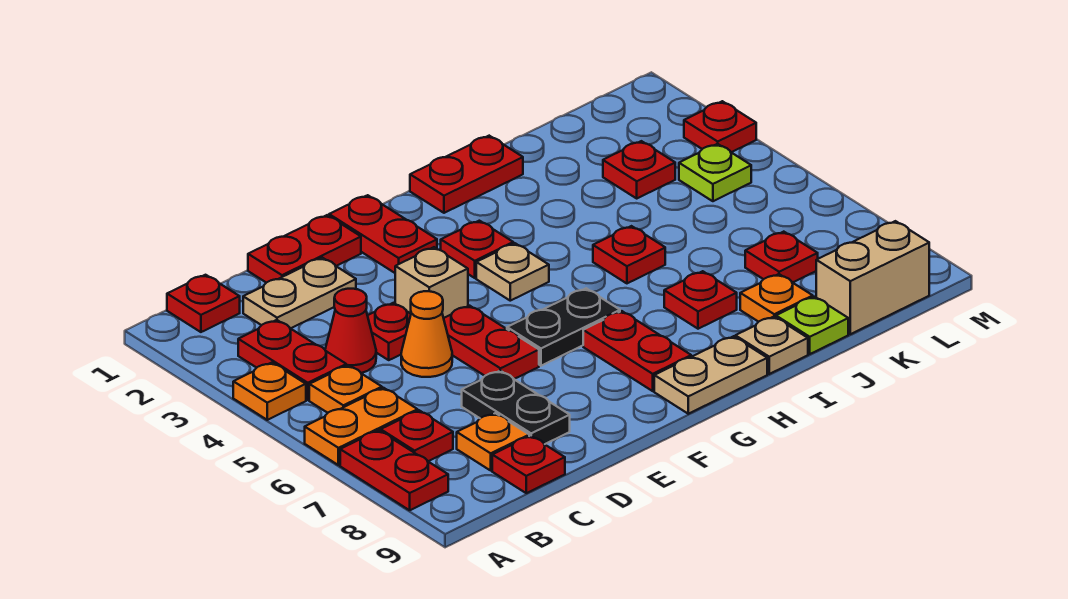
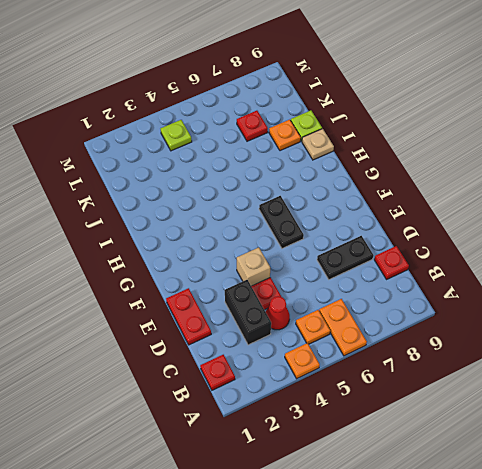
black 1x2 brick [225,280,271,345] -> none
none -> red 1x2 plate [340,430,448,510]
none -> red 1x2 plate [238,320,347,400]
none -> red 1x1 plate [381,410,453,461]
none -> tan 1x2 plate [243,258,356,328]

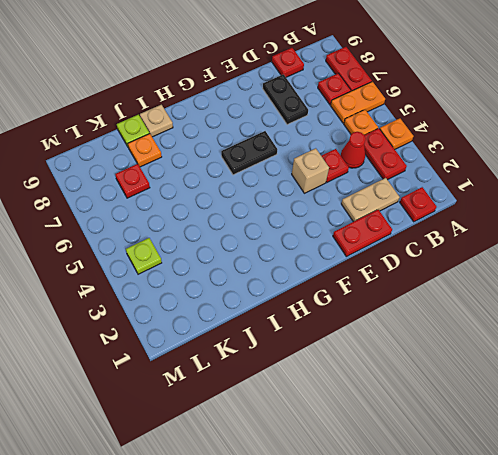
none -> orange 1x1 plate [457,413,529,470]
none -> orange 1x1 cone [401,291,452,377]
none -> red 1x2 plate [444,306,539,379]
none -> red 1x2 plate [329,195,437,273]

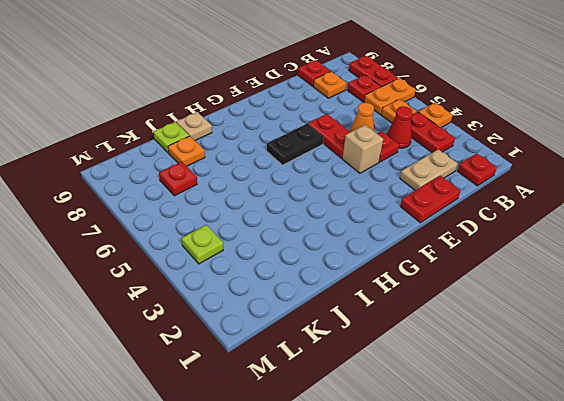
none -> black 1x2 plate [462,371,570,444]
none -> red 1x2 plate [329,195,437,273]
none -> red 1x1 plate [441,221,513,278]
none -> tan 1x1 plate [476,243,549,301]

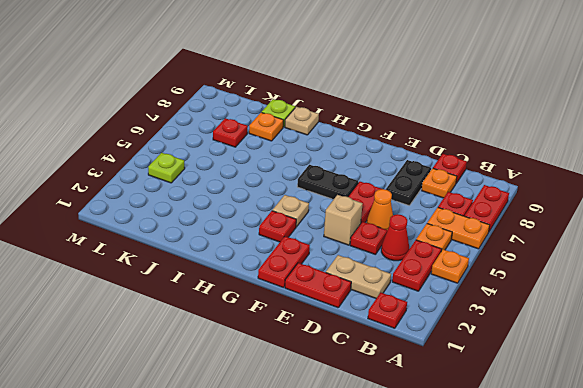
none -> red 1x2 plate [583,311,691,391]
none -> tan 1x2 plate [654,336,767,414]
none -> red 1x2 plate [410,136,523,213]
none -> red 1x1 plate [593,226,665,283]

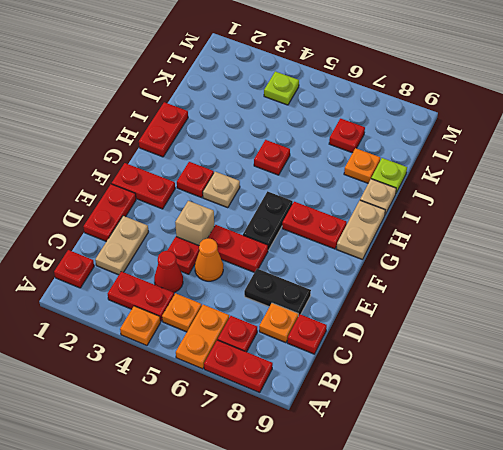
none -> red 1x1 plate [664,271,737,329]
none -> red 1x1 plate [603,141,675,198]
none -> tan 1x2 brick [816,221,929,334]
none -> red 1x1 plate [684,101,756,152]

